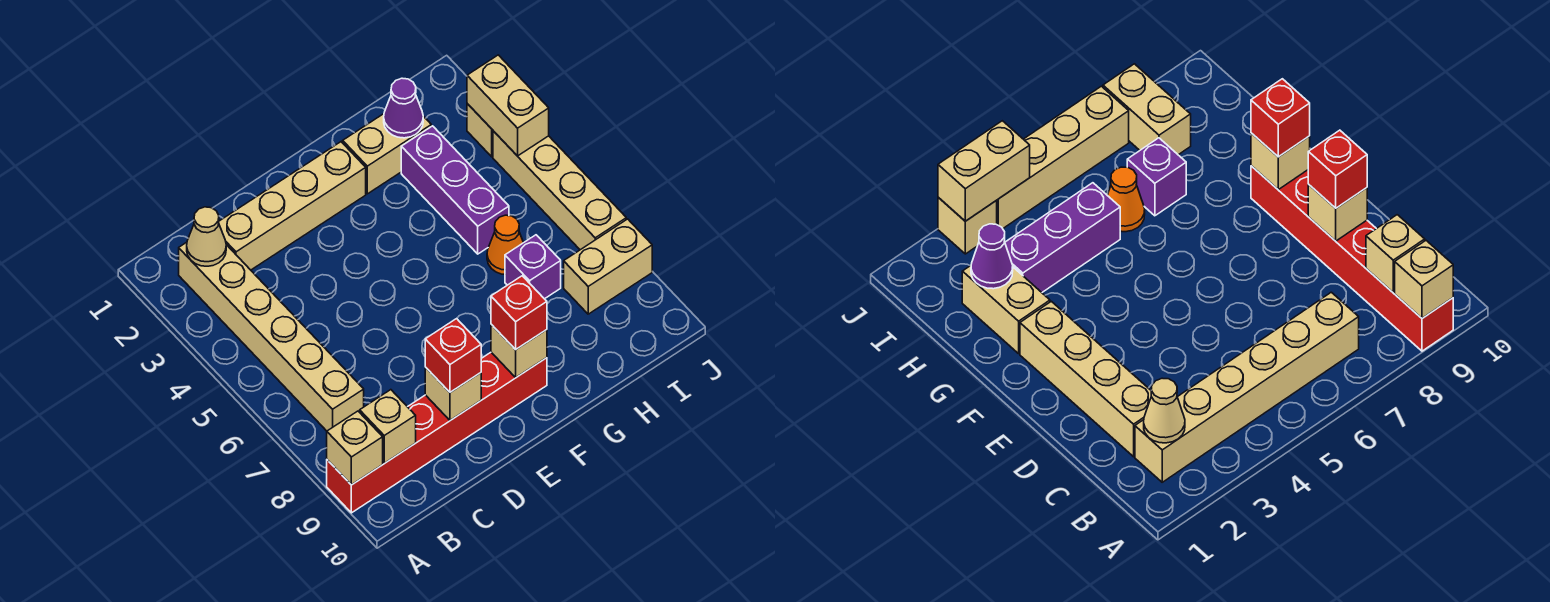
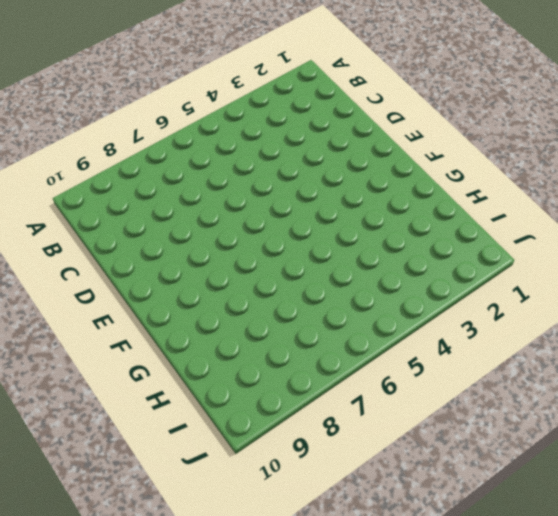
none -> red 1x6 brick [327,352,547,513]
none -> tan 1x6 brick [179,242,364,431]
none -> tan 1x4 brick [219,142,366,270]

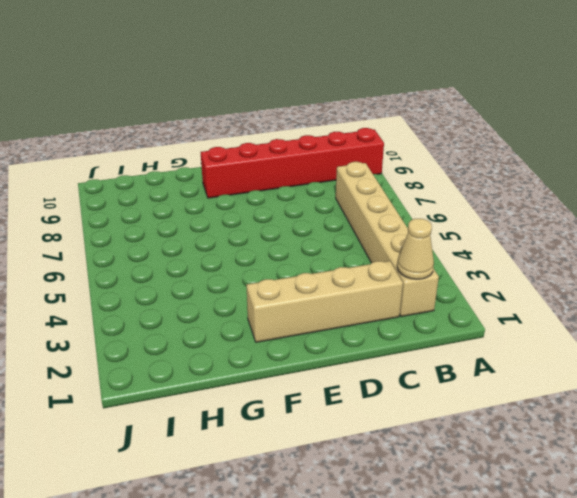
none -> tan 1x2 brick [343,114,431,194]
none -> purple 1x3 brick [401,126,509,254]
none -> orange 1x1 cone [487,215,523,275]

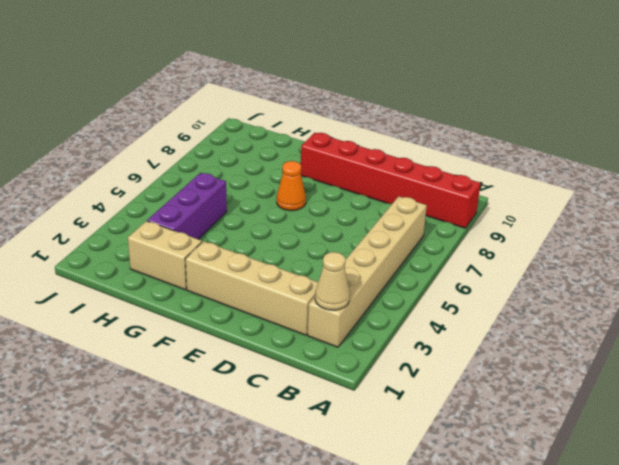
orange 1x1 cone [277,161,306,211] -> orange 1x1 cone moved to [487,215,523,275]
none -> purple 1x1 brick [505,235,561,299]
none -> tan 1x2 brick [564,219,652,314]
none -> tan 1x1 brick [467,104,493,157]

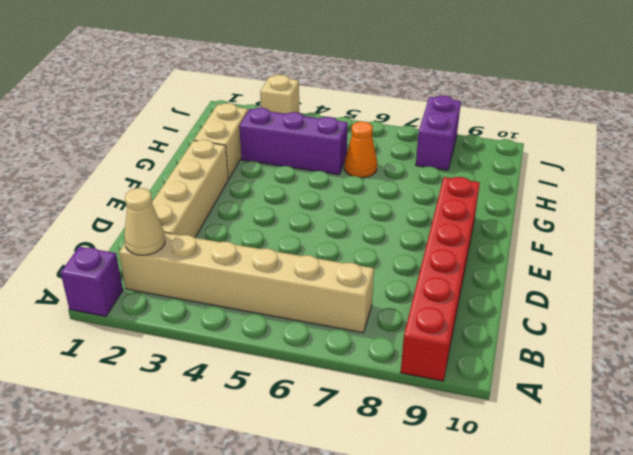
purple 1x1 brick [60,247,123,316] -> purple 1x1 brick moved to [505,235,561,299]
purple 1x2 brick [416,96,461,170] -> tan 1x2 brick [564,219,652,314]
none -> tan 1x4 brick [493,131,626,250]
none -> tan 1x1 brick [327,411,383,485]
none -> tan 1x1 brick [360,390,416,463]

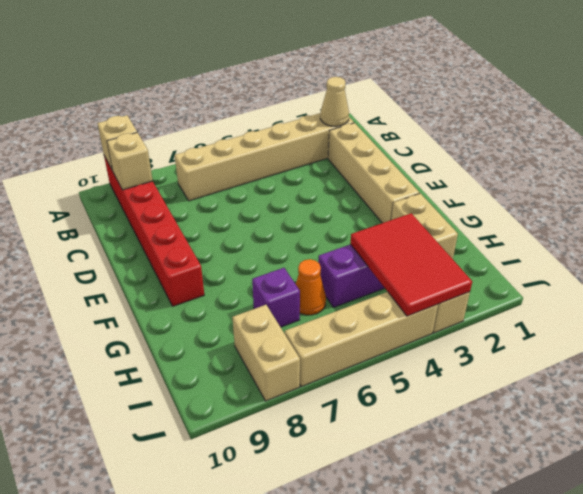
red 2x3 tile [350,213,472,316] -> tan 1x2 brick [467,55,549,156]
none -> tan 1x1 brick [425,367,481,420]
none -> tan 1x1 brick [491,324,547,377]
none -> purple 1x1 cone [384,78,423,138]

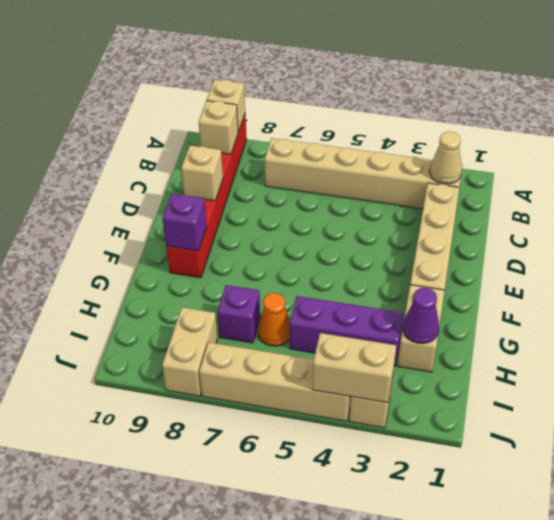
purple 1x1 brick [162,194,207,251] -> tan 1x1 brick [491,324,547,377]
none -> red 1x1 brick [425,319,481,392]
none -> red 1x1 brick [491,276,547,350]

